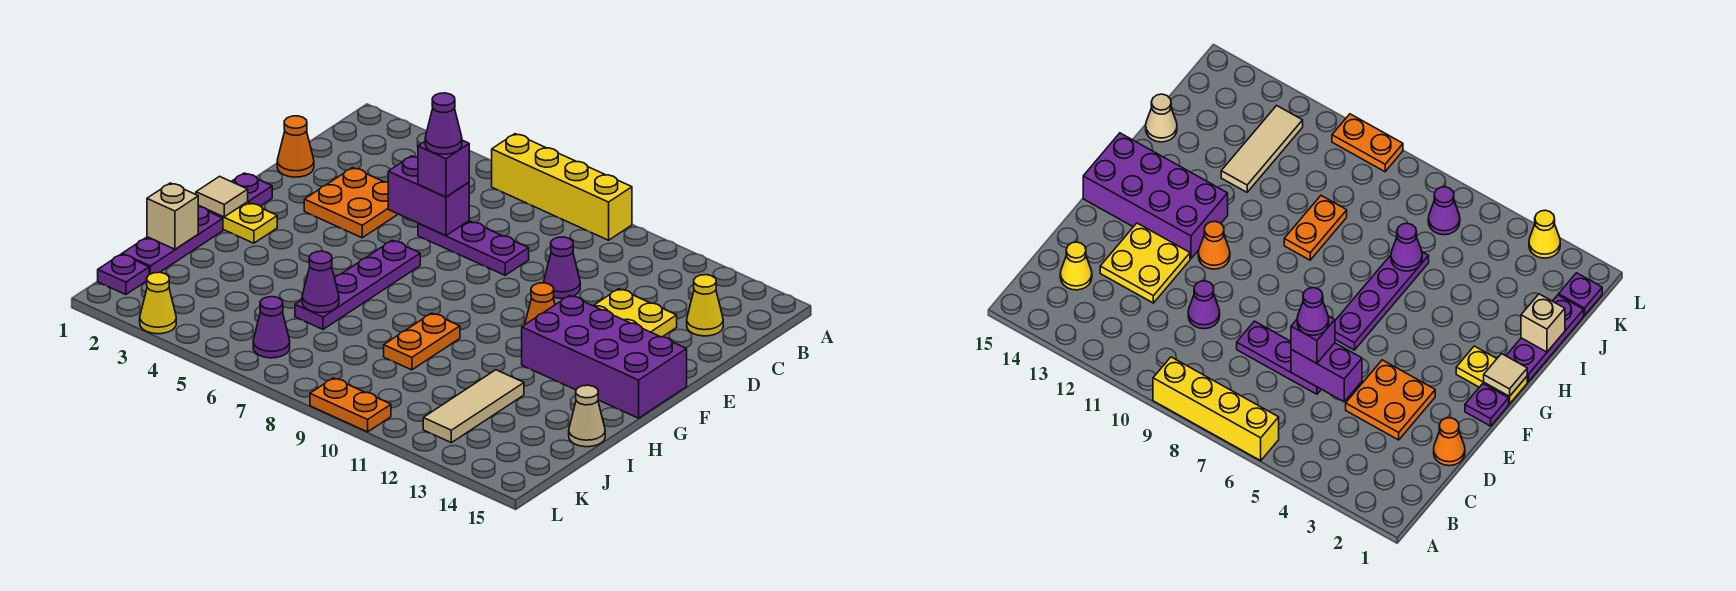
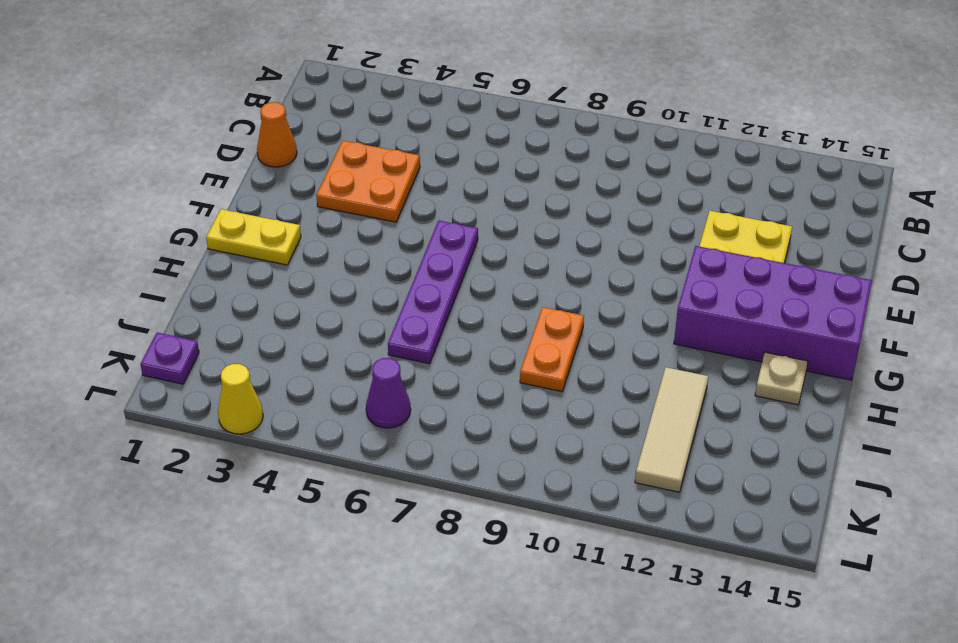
tan 1x1 plate [755,352,808,405] -> none
none -> yellow 1x4 brick [492,134,632,240]
none -> yellow 1x1 cone [687,275,723,336]
none -> purple 1x3 plate [418,221,529,275]

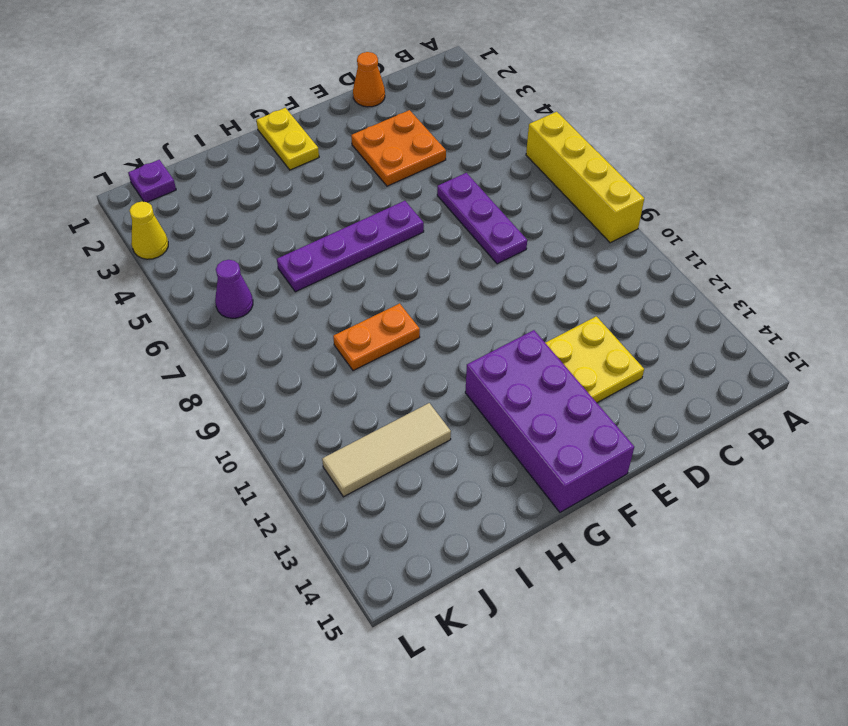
none -> yellow 1x1 cone [687,275,723,336]
none -> purple 1x1 cone [544,237,580,298]
none -> purple 1x1 plate [231,173,272,206]

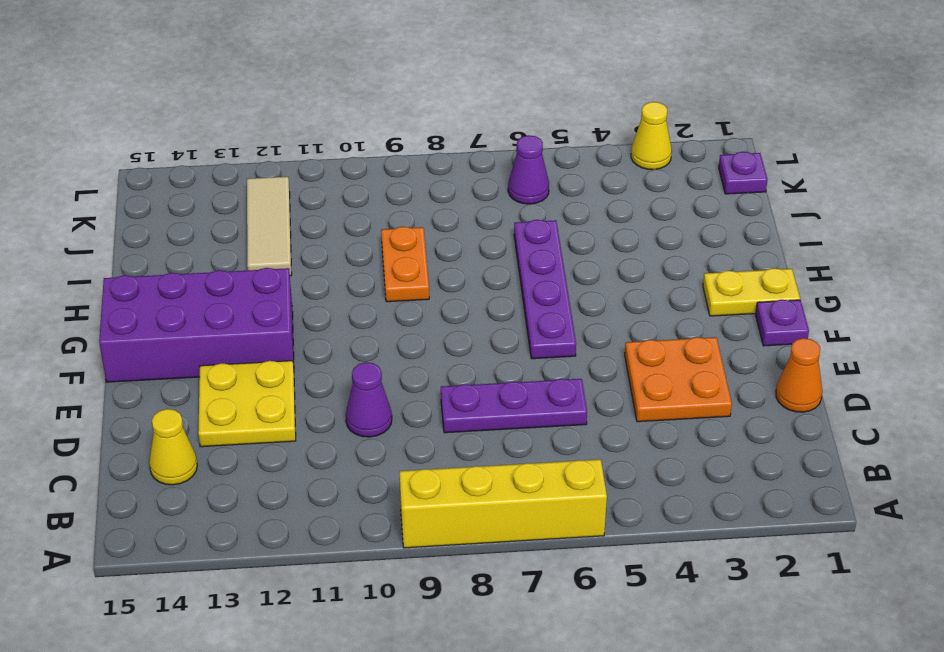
none -> orange 1x1 cone [525,283,555,324]
none -> purple 1x3 plate [122,206,223,274]
none -> tan 1x1 cone [569,385,605,447]

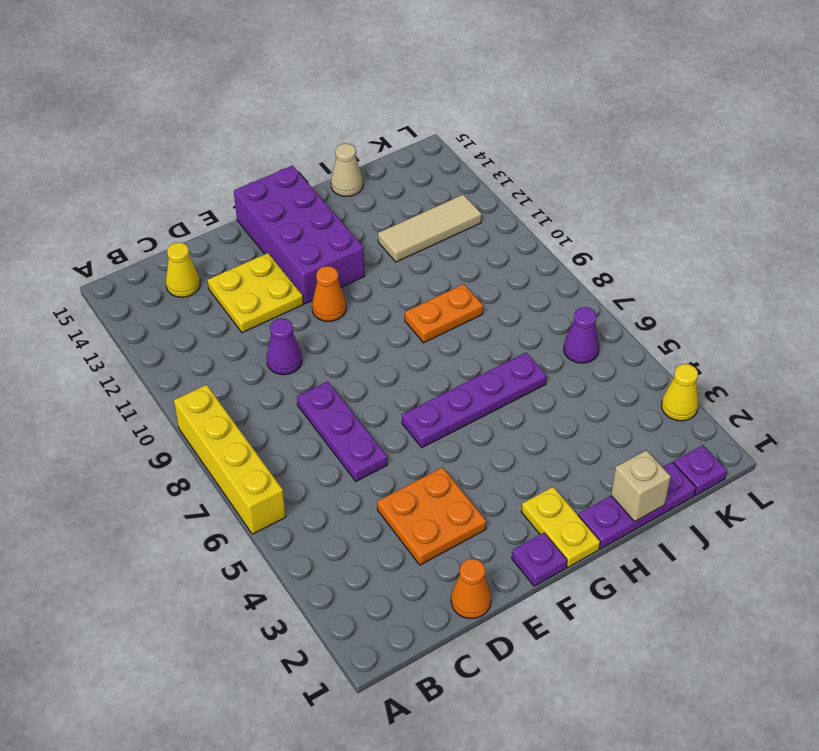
none -> orange 1x2 plate [310,378,391,432]
none -> purple 1x2 brick [388,156,469,236]
none -> tan 1x1 tile [196,176,248,217]

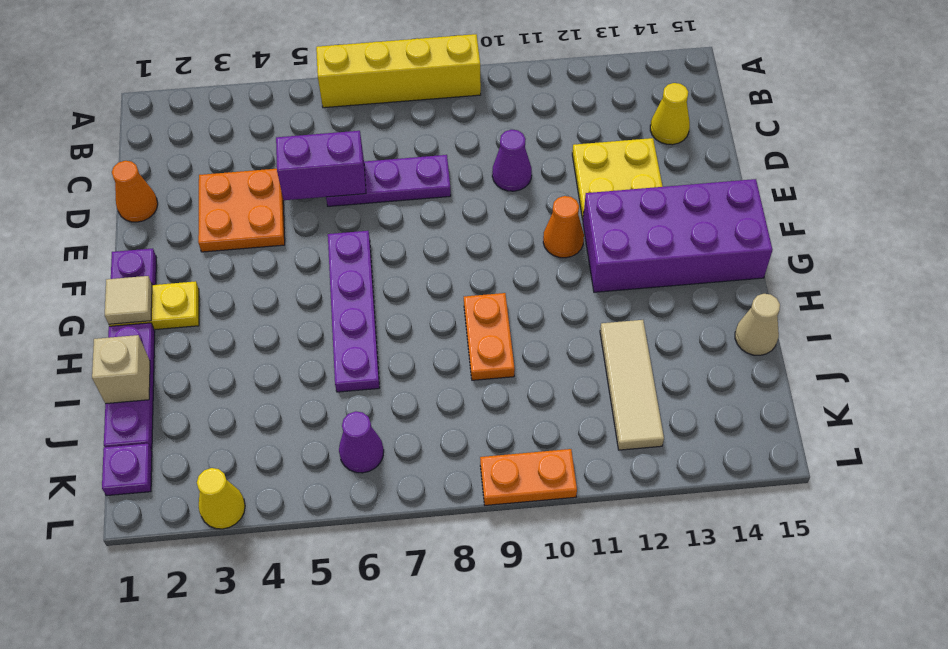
none -> purple 1x1 cone [302,251,339,313]
none -> purple 1x1 brick [418,140,469,197]
none -> purple 1x1 cone [425,93,462,154]

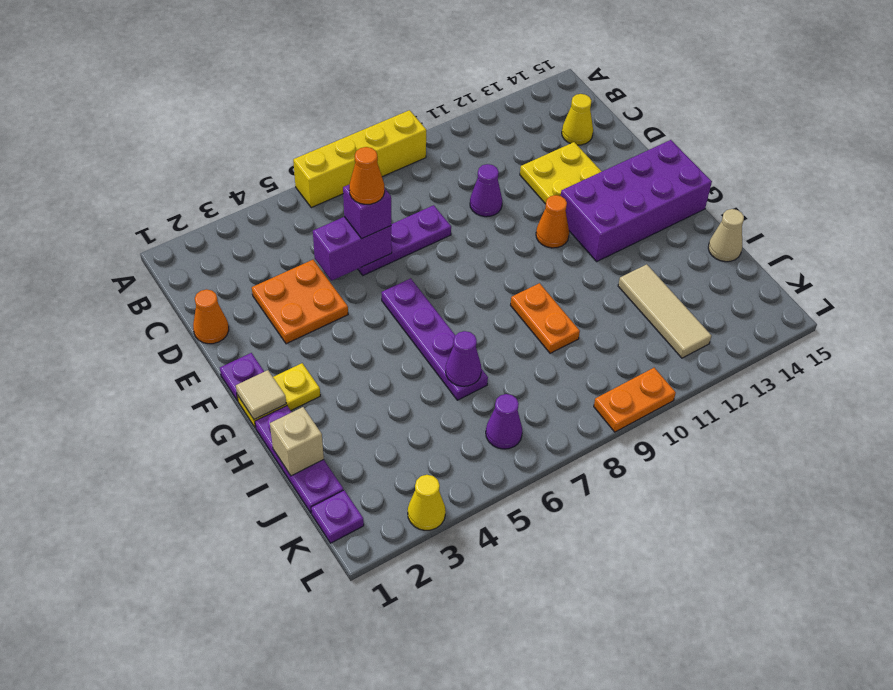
orange 1x1 cone [349,147,385,204] -> purple 1x1 cone [425,93,462,154]

